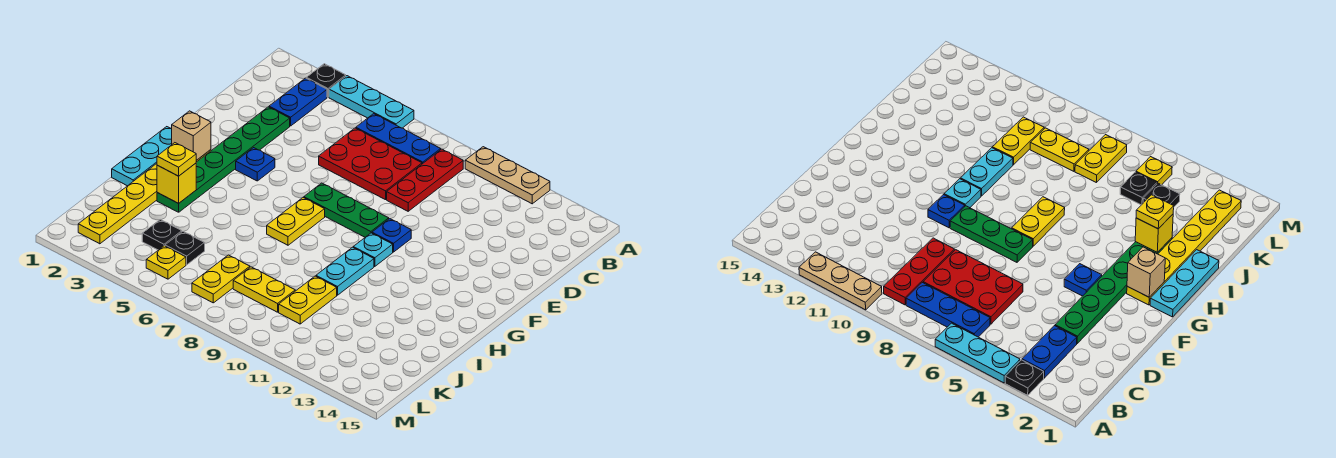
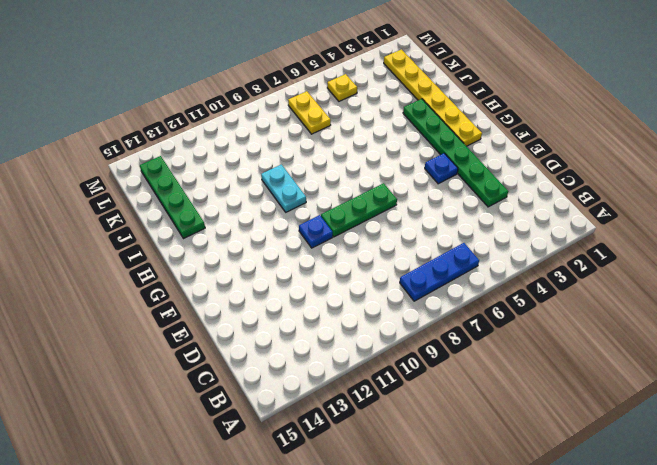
green 1x4 plate [140,156,205,239] -> none
none -> black 1x1 plate [306,64,346,97]
none -> cyan 1x3 plate [329,76,414,128]
none -> tan 1x3 plate [465,147,550,204]

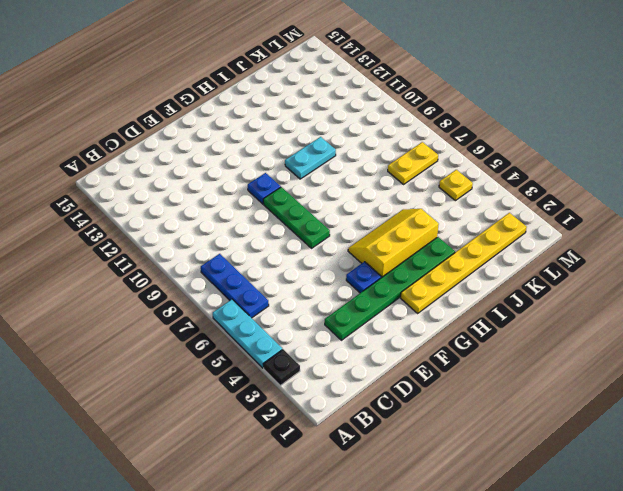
yellow 2x3 slope [348,209,439,278] -> none
none -> tan 1x3 plate [465,147,550,204]
none -> blue 1x2 plate [269,78,327,126]
none -> red 1x3 plate [387,149,463,211]

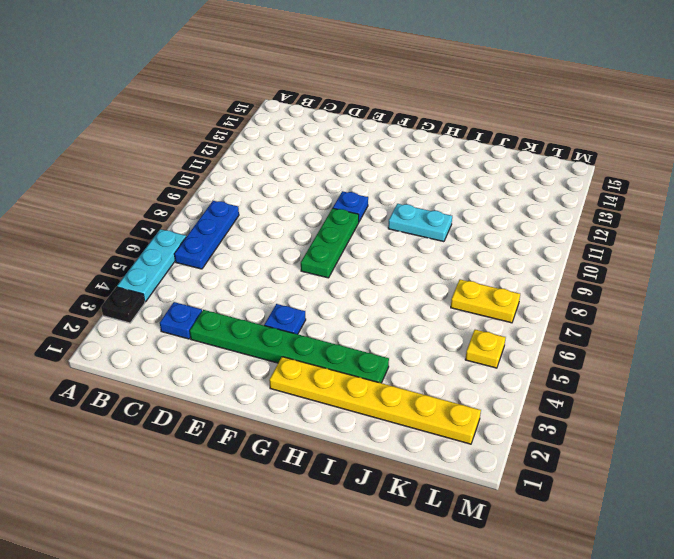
blue 1x1 plate [160,302,202,339] -> blue 1x2 plate [269,78,327,126]
none -> tan 1x3 plate [465,147,550,204]
none -> red 1x3 plate [387,149,463,211]
none -> red 2x3 plate [319,128,422,200]

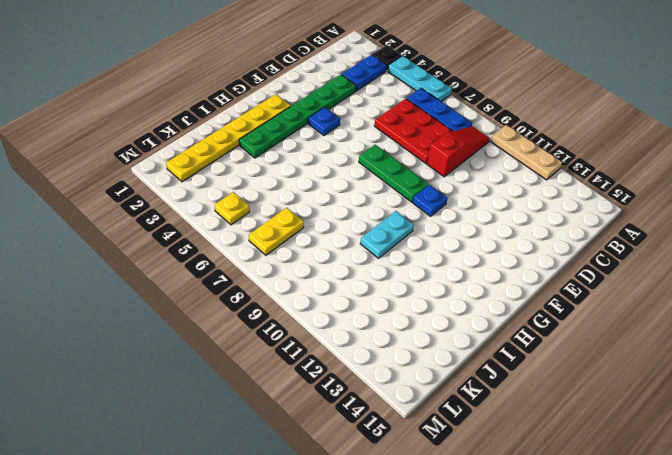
red 1x3 slope [427,126,490,177] -> red 1x3 plate [387,149,463,211]
none -> cyan 1x3 plate [112,127,172,186]
none -> yellow 1x2 plate [267,198,325,245]
none -> cyan 1x1 plate [353,233,393,266]

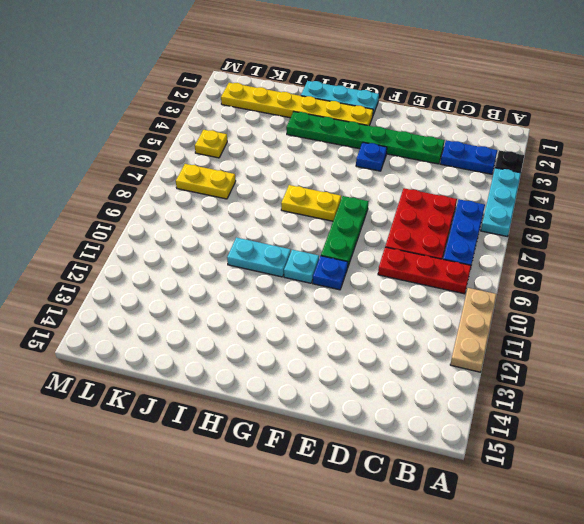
none -> yellow 1x2 plate [279,276,337,324]
none -> black 1x1 plate [142,220,182,250]
none -> black 1x1 plate [165,232,205,265]

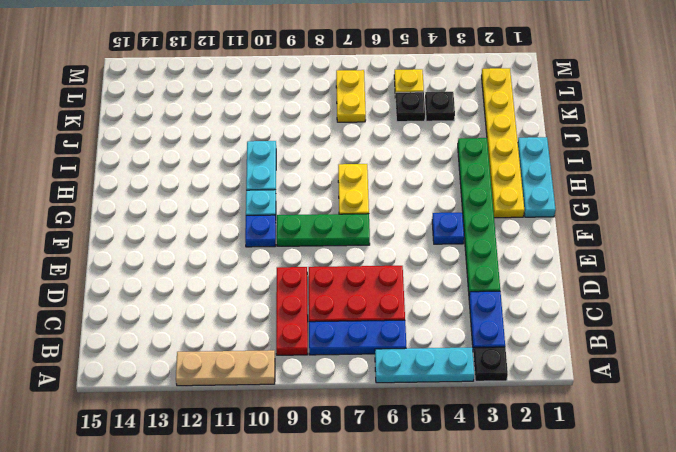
none -> yellow 1x2 plate [279,276,337,324]
none -> yellow 1x2 plate [233,267,295,312]
none -> tan 1x1 brick [172,111,211,160]

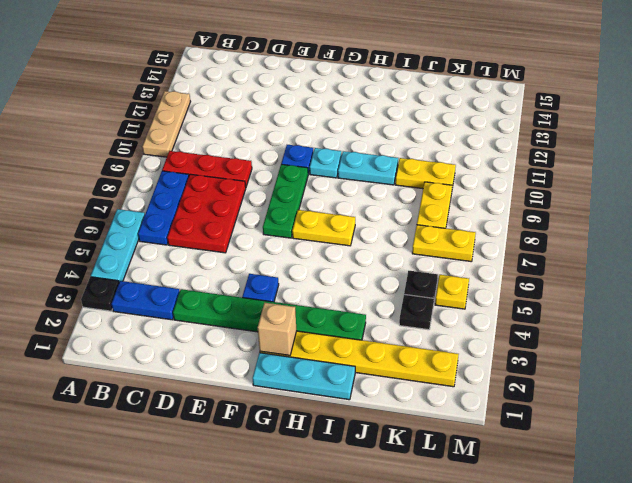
none -> yellow 1x1 brick [157,163,196,203]
none -> yellow 1x1 plate [157,143,196,176]

